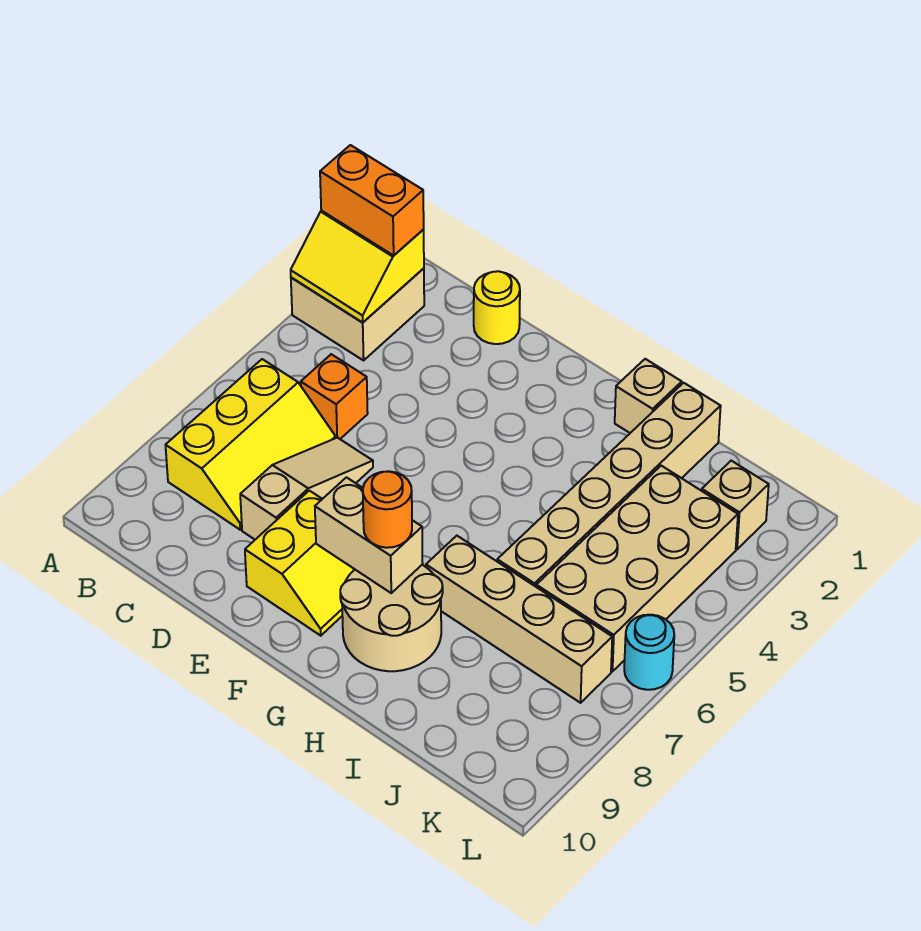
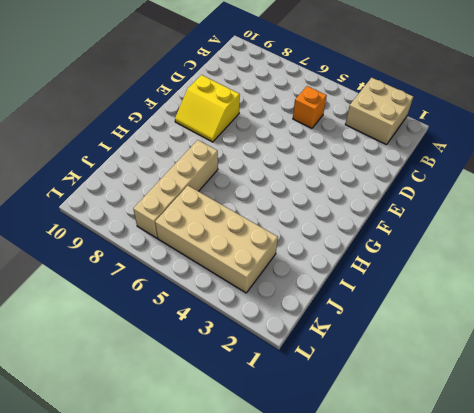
none -> yellow 2x3 slope [166,359,336,530]
none -> yellow 1x1 round brick [474,271,520,344]
none -> tan 1x3 slope [240,438,373,540]

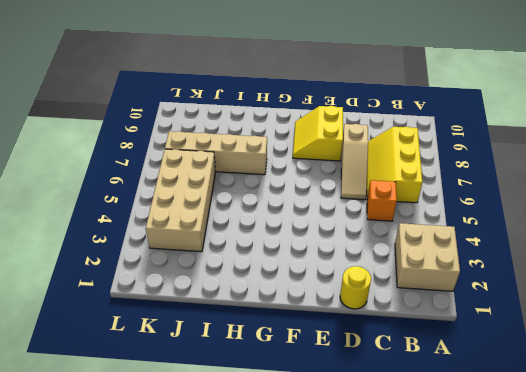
none -> tan 2x2 round brick [340,565,443,671]
none -> tan 1x1 brick [615,359,682,433]
none -> tan 1x6 brick [497,383,721,587]

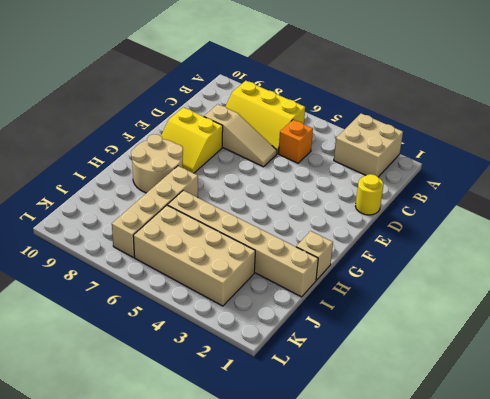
none -> tan 1x1 brick [702,461,769,549]
none -> cyan 1x1 round brick [624,615,674,690]
none -> yellow 2x2 slope [291,211,424,323]

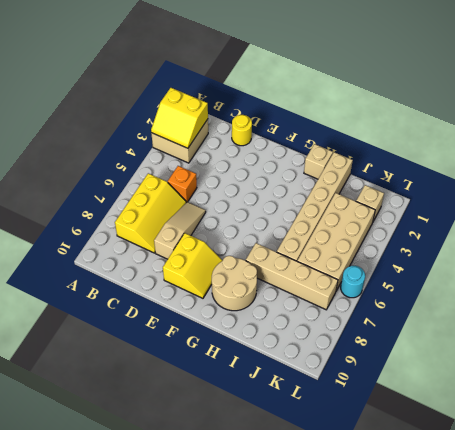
none -> tan 1x2 brick [315,477,423,593]
none -> orange 1x2 brick [320,145,424,255]
none -> orange 1x1 round brick [363,471,412,548]

